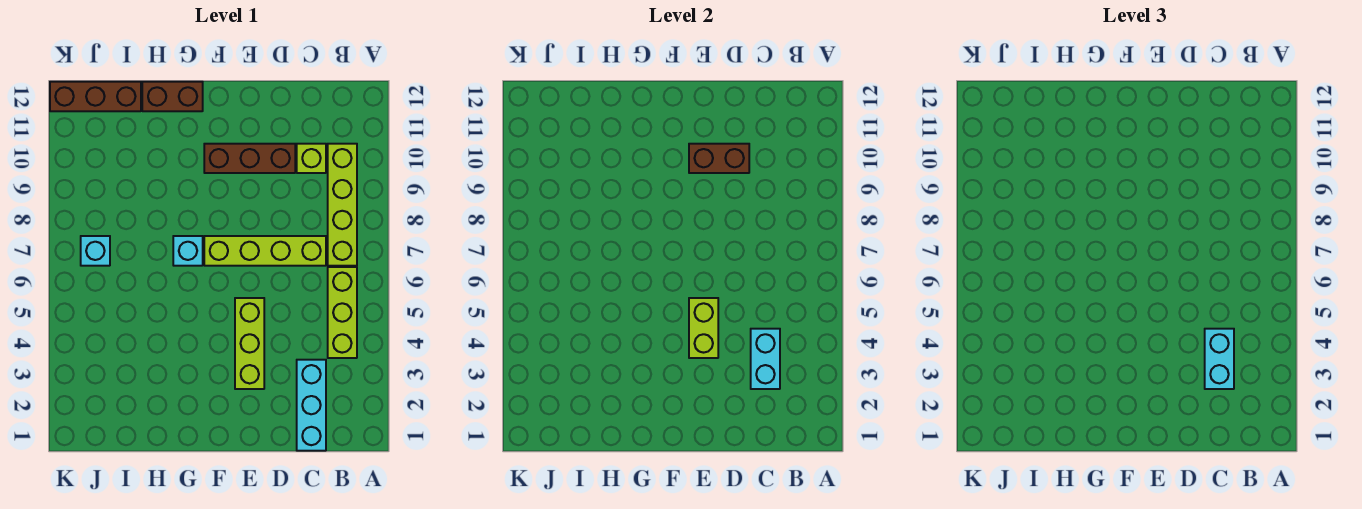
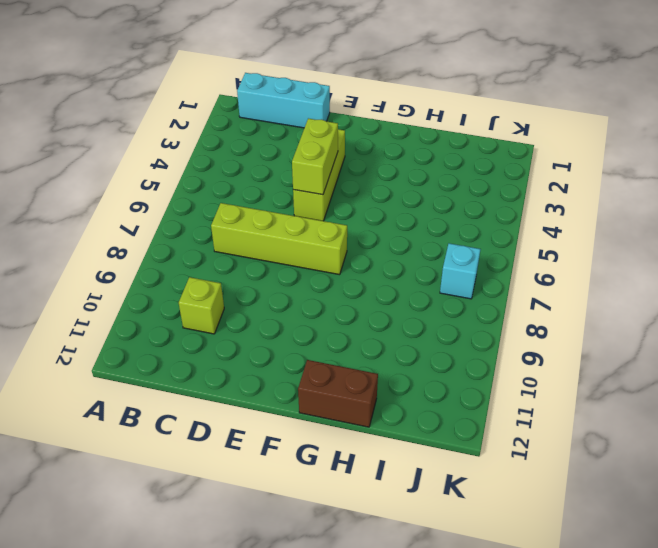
cyan 1x3 brick [237,73,330,128] -> cyan 1x3 brick turned to [297,360,326,451]
none -> lime 1x3 brick [328,267,357,358]
none -> lime 1x4 brick [328,144,357,266]
none -> brown 1x3 brick [204,144,295,173]

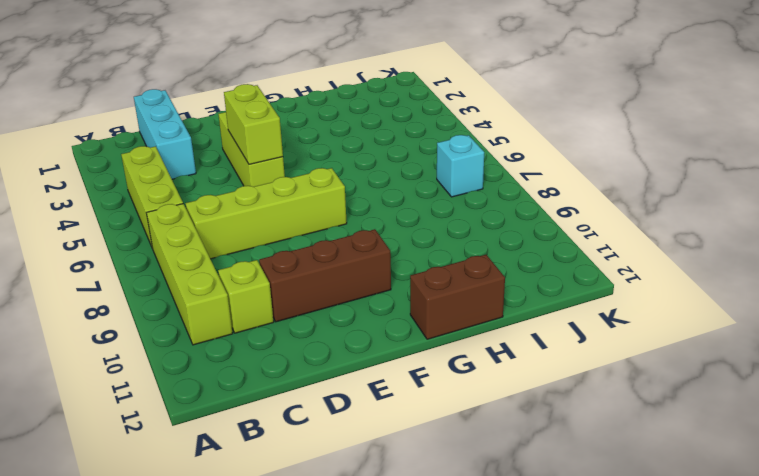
none -> cyan 1x1 brick [173,236,203,266]
none -> brown 1x3 brick [50,82,141,111]
none -> cyan 1x2 brick [751,329,780,389]

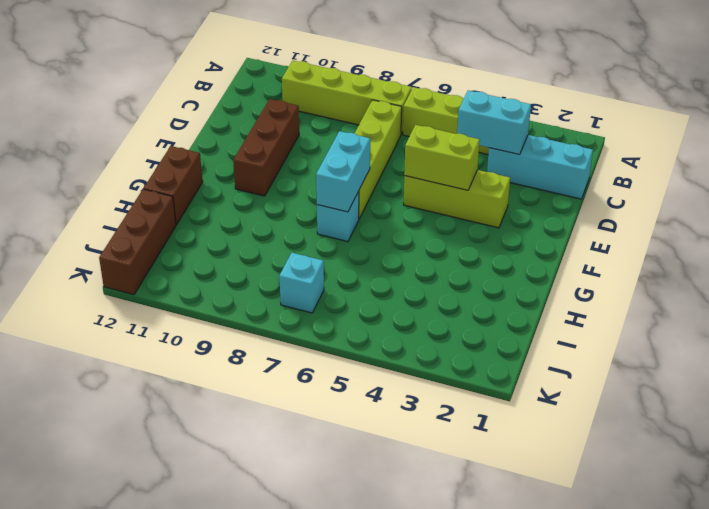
cyan 1x2 brick [316,131,370,212] -> cyan 1x2 brick turned to [1205,329,1234,389]
none -> lime 1x1 brick [297,144,326,173]
none -> brown 1x2 brick [689,144,749,173]

